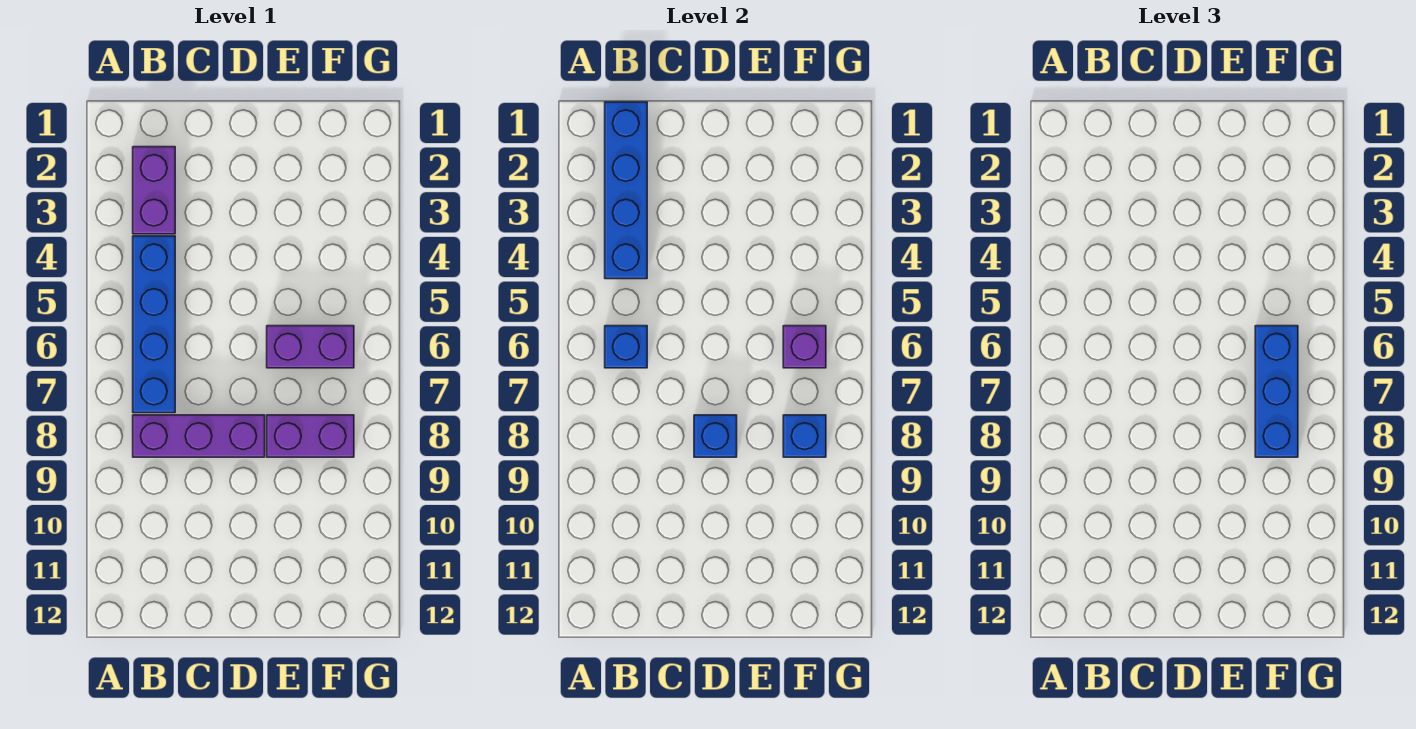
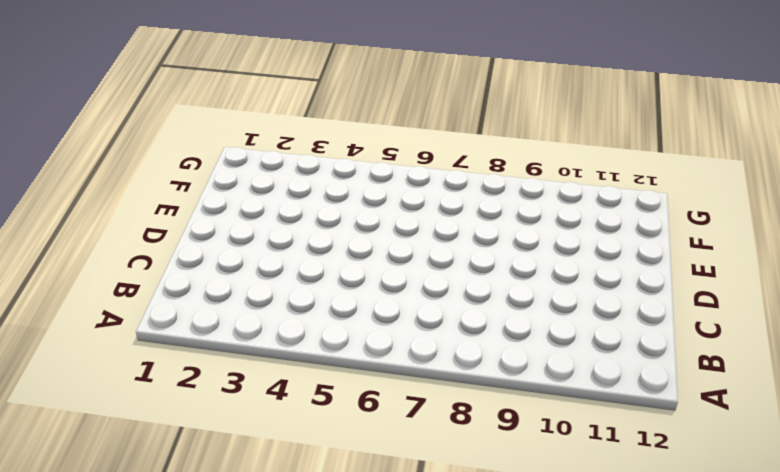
none -> purple 1x2 brick [133,147,175,234]
none -> blue 1x4 brick [133,236,175,413]

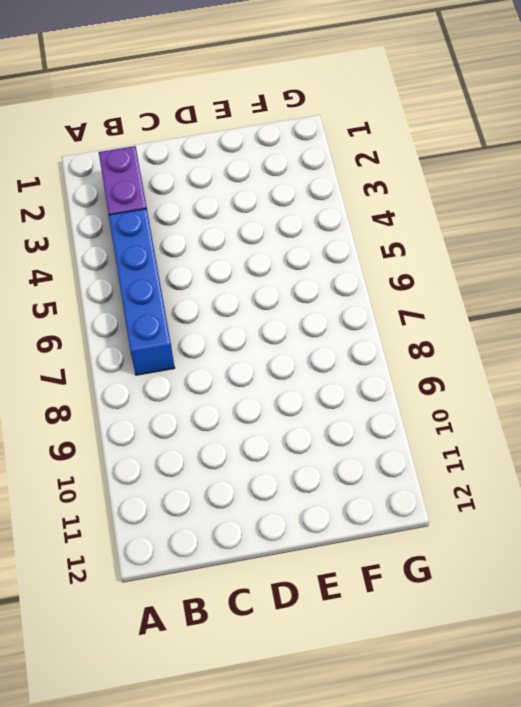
none -> purple 1x3 brick [133,415,265,457]
none -> purple 1x2 brick [267,326,354,368]

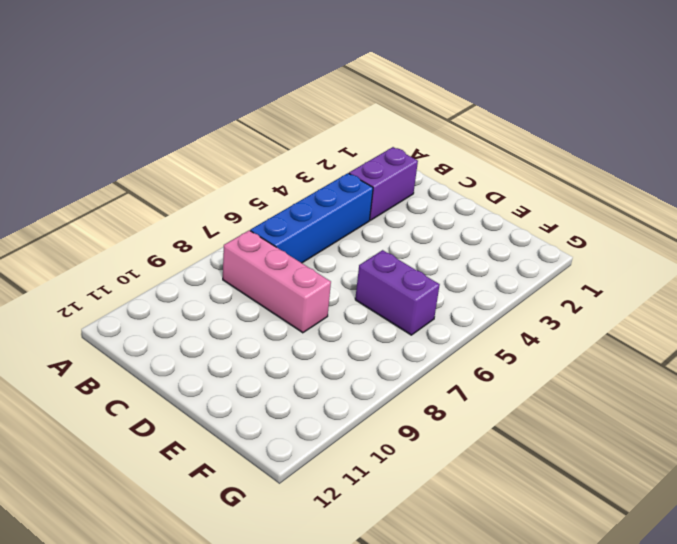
pink 1x3 brick [223,230,331,333] -> purple 1x3 brick [133,415,265,457]
none -> purple 1x2 brick [267,415,354,457]
none -> blue 1x4 brick [605,102,647,279]

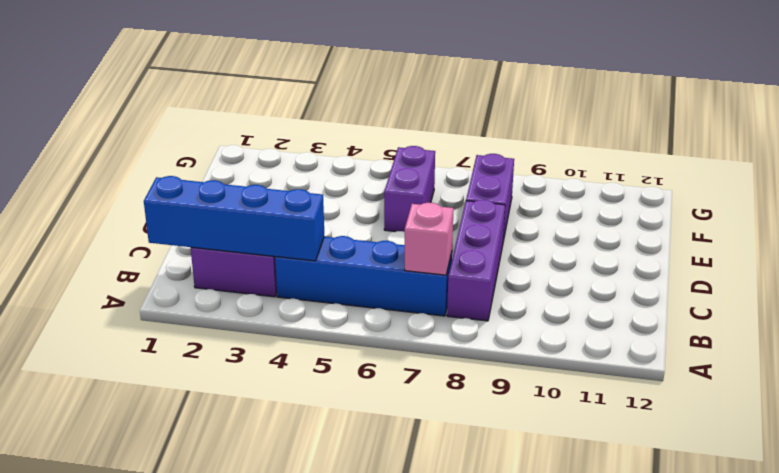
pink 1x1 brick [404,203,454,275] -> none
none -> blue 1x1 brick [605,326,647,368]
none -> blue 1x1 brick [694,415,737,457]

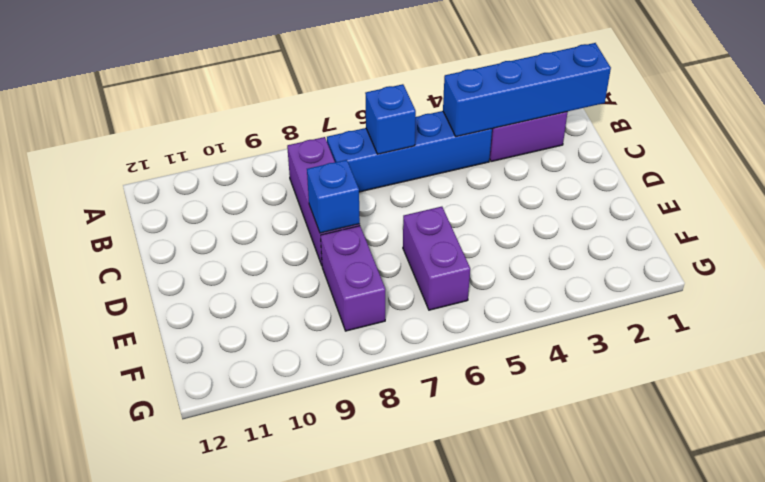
none -> purple 1x1 brick [783,326,826,368]
none -> blue 1x1 brick [783,415,826,457]

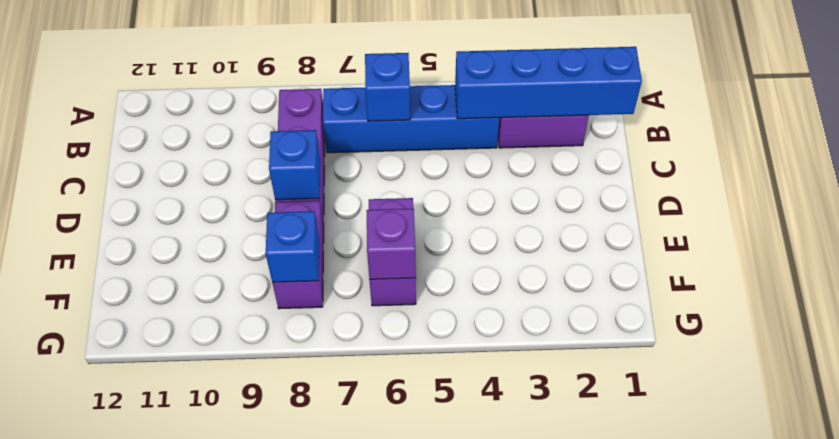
none -> blue 1x3 brick [1255,326,1298,457]

